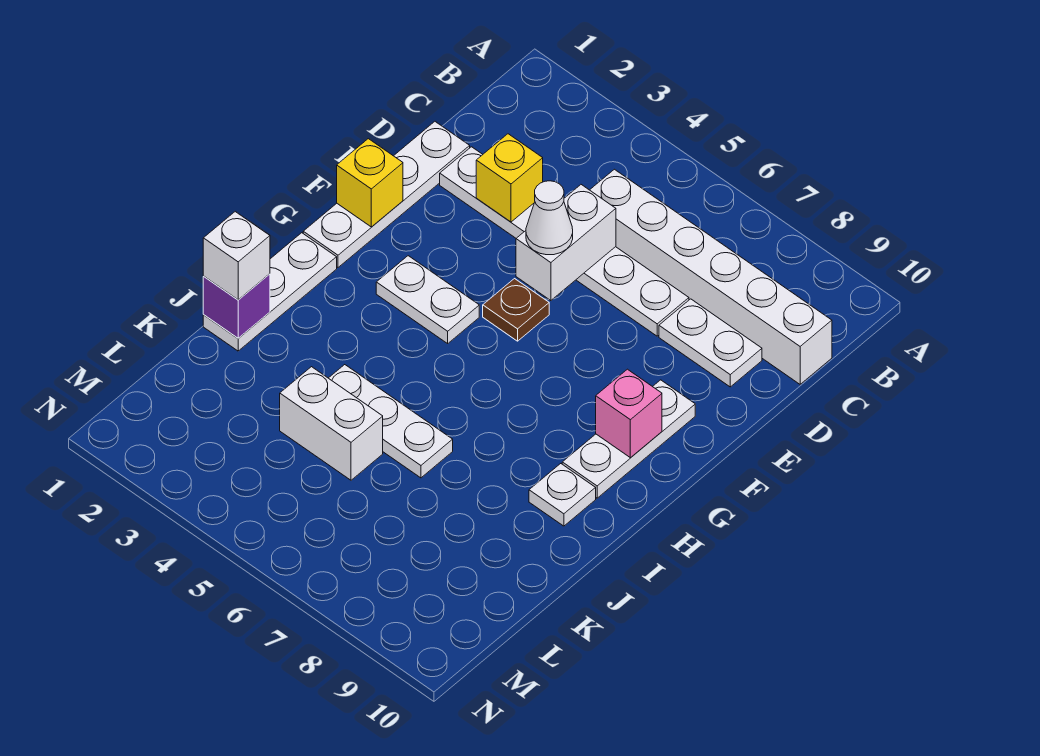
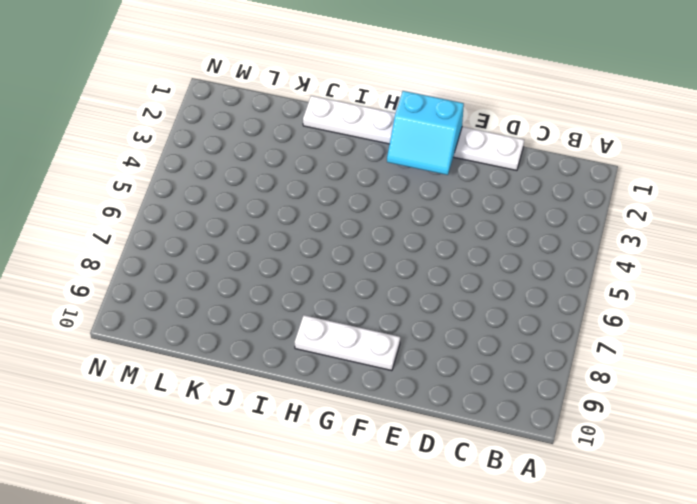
cyan 2x2 slope [387,91,464,175] -> yellow 1x1 brick [337,139,403,227]
none -> white 1x6 brick [590,169,832,384]
none -> white 1x6 plate [440,147,689,336]
none -> white 1x2 plate [659,299,762,387]

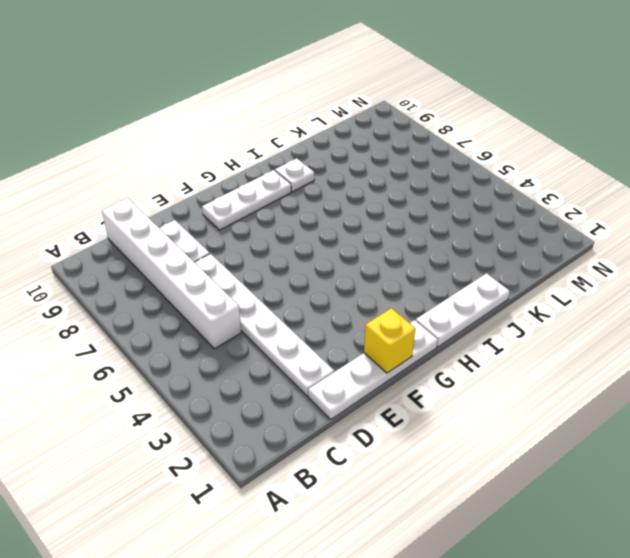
none -> brown 1x1 plate [483,279,549,341]
none -> white 1x2 plate [376,256,479,343]
none -> white 1x3 plate [329,365,453,478]

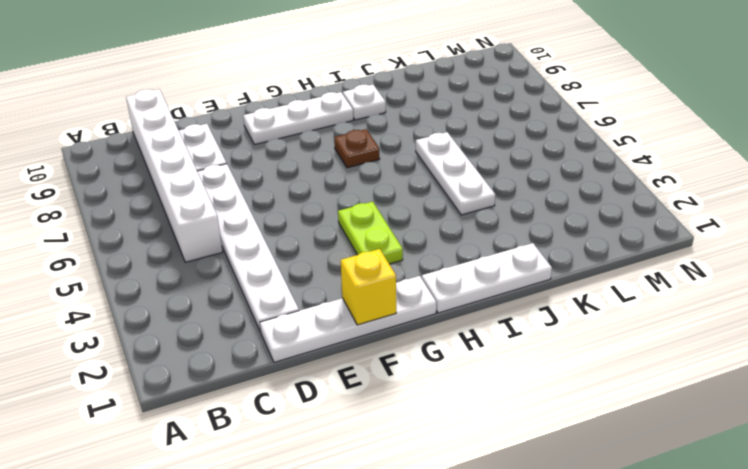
lime 1x2 plate [338,202,403,264] -> white 1x2 plate [376,256,479,343]
brown 1x1 plate [334,129,380,168] -> brown 1x1 plate moved to [483,279,549,341]
none -> white 1x2 brick [280,367,383,480]
none -> yellow 1x1 brick [476,134,543,222]
none -> white 1x2 brick [516,185,616,301]

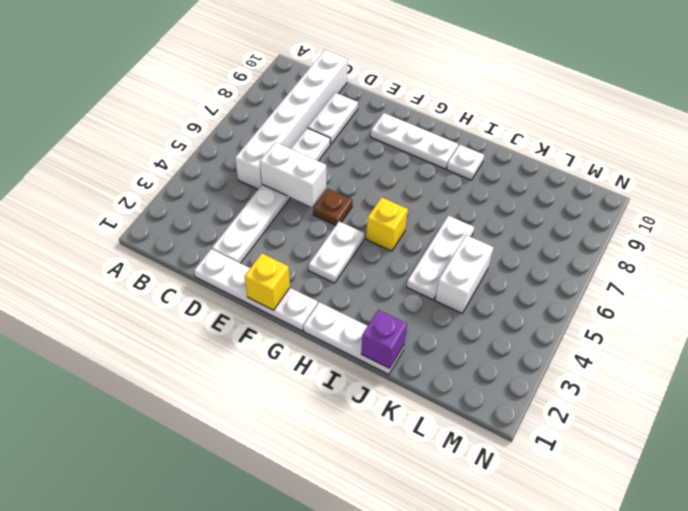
yellow 1x1 brick [366,197,408,251] -> yellow 1x1 brick moved to [476,134,543,222]
none -> pink 1x1 brick [596,369,662,458]
none -> white 1x1 cone [526,181,573,255]
none -> white 1x1 brick [203,212,270,300]

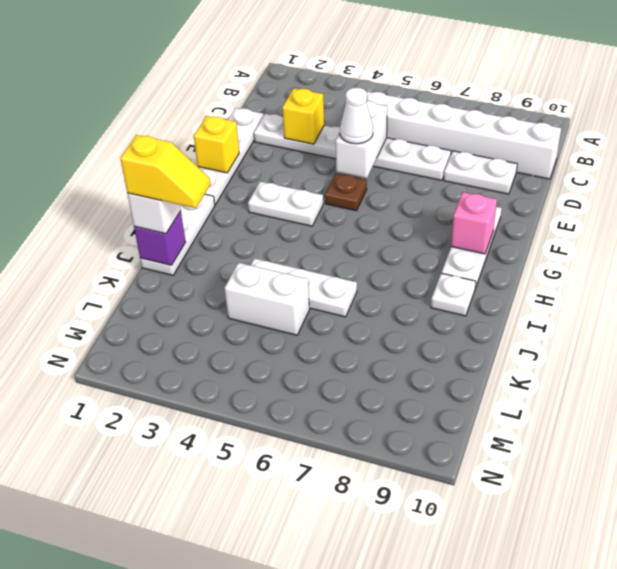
yellow 1x2 slope [120,135,210,208] -> none

